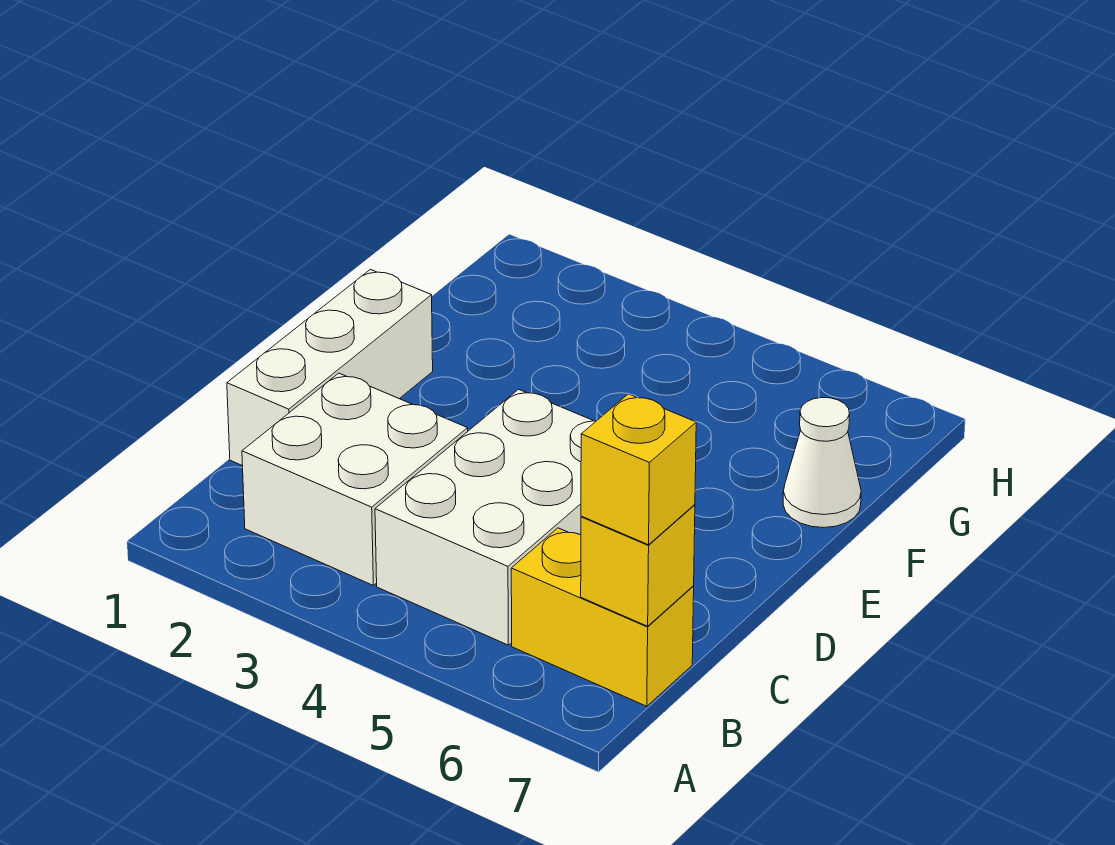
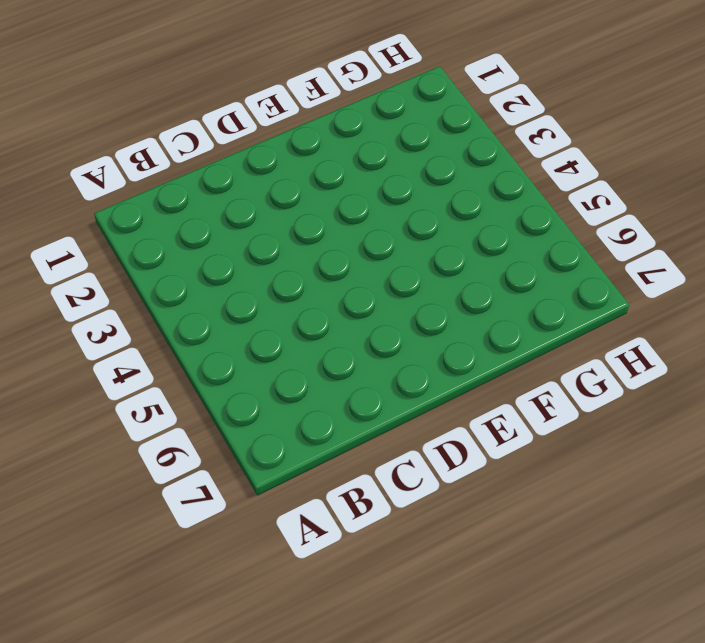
none -> white 2x2 brick [242,373,468,585]
none -> white 2x3 brick [375,389,596,645]

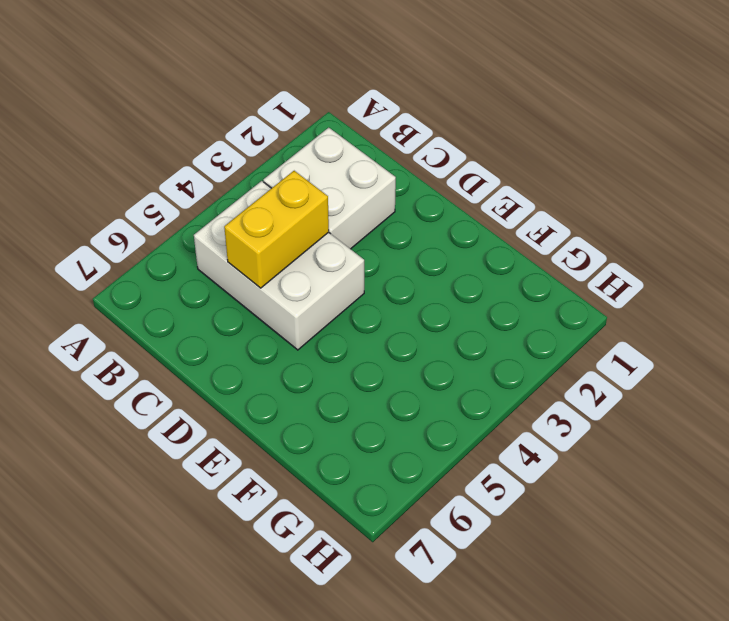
yellow 1x2 brick [224,171,329,288] -> yellow 1x2 brick moved to [511,528,694,706]
none -> white 1x3 brick [227,270,433,466]
none -> white 1x1 cone [783,398,861,528]

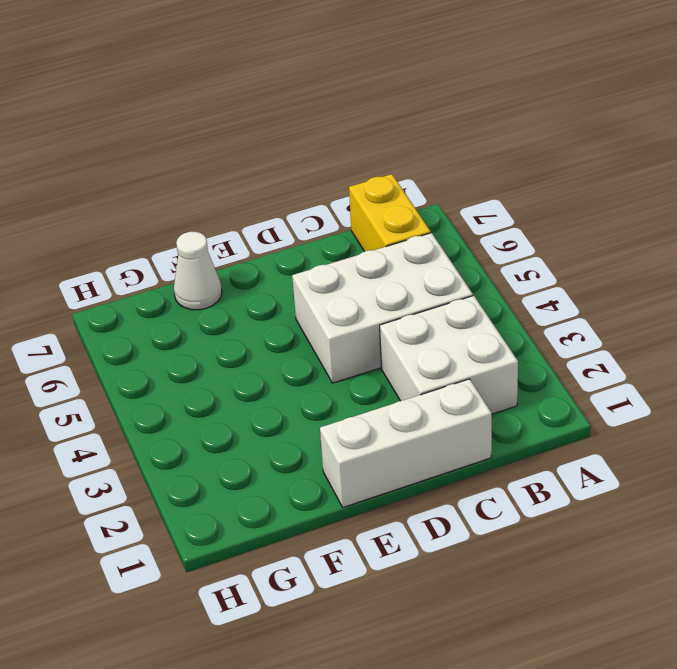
none -> yellow 1x1 brick [581,505,695,626]
none -> yellow 1x1 brick [581,394,696,545]

